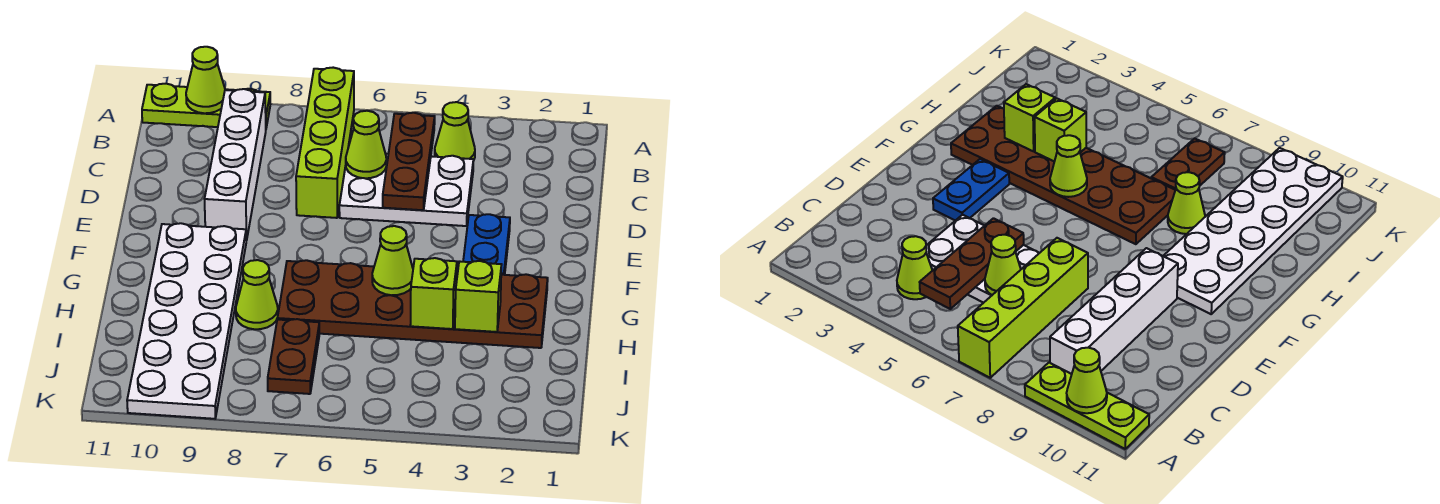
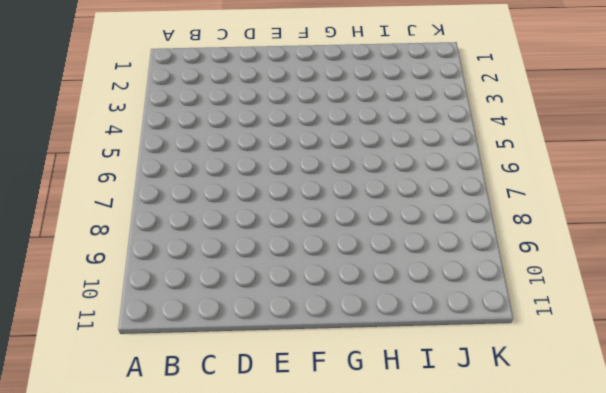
none -> lime 1x4 brick [296,68,354,218]
none -> lime 1x3 plate [142,84,270,128]
none -> lime 1x1 cone [435,102,475,161]

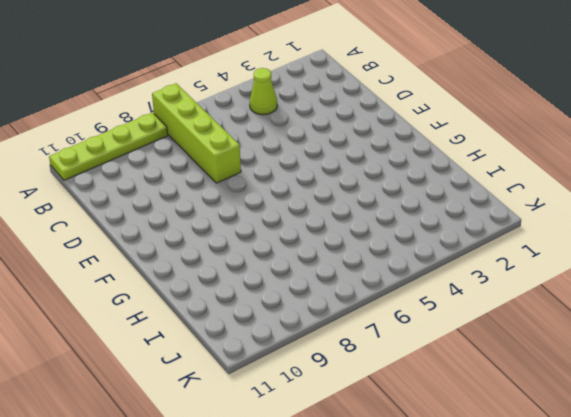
lime 1x4 plate [49,113,168,180] -> lime 1x3 plate [142,84,270,128]
none -> white 1x4 brick [205,89,266,240]
none -> white 2x3 plate [339,154,473,226]
none -> blue 1x2 plate [463,214,510,275]

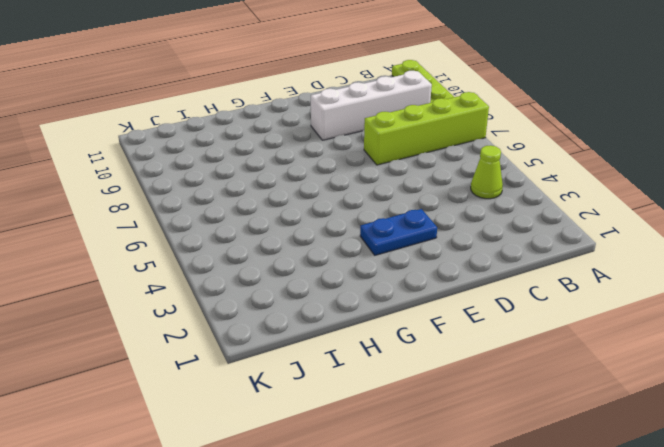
none -> white 2x3 plate [339,154,473,226]
none -> white 2x6 plate [127,223,246,419]
none -> brown 2x6 plate [277,260,548,348]

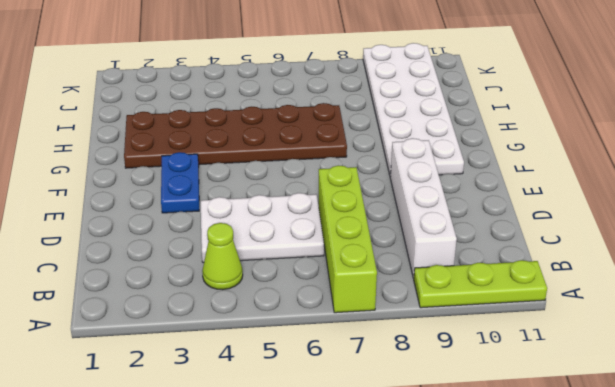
none -> lime 1x1 cone [236,260,278,329]
none -> brown 1x2 plate [268,319,319,394]
none -> lime 1x1 cone [186,47,225,113]

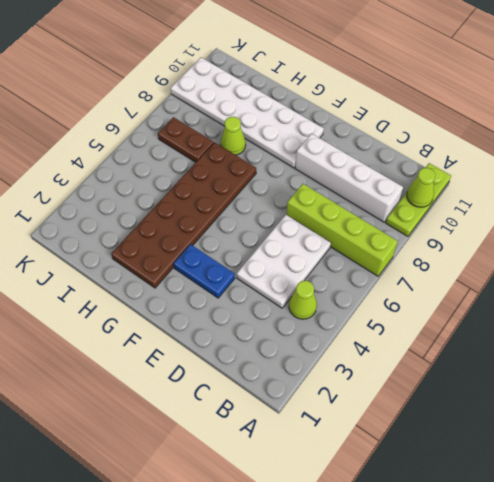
none -> brown 1x3 plate [383,113,435,210]
none -> lime 1x1 cone [346,111,386,178]
none -> lime 1x1 cone [372,226,413,295]

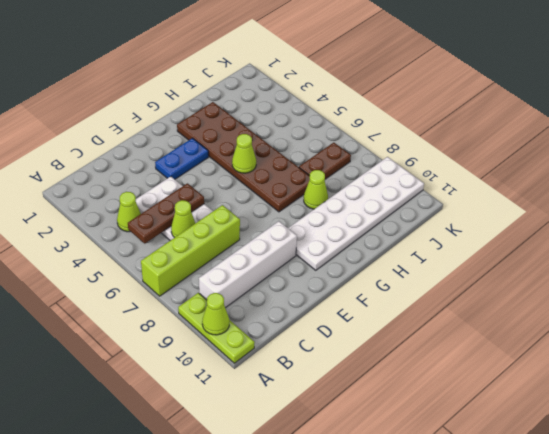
none -> lime 1x1 brick [455,261,502,332]
none -> lime 1x1 brick [410,258,457,329]

